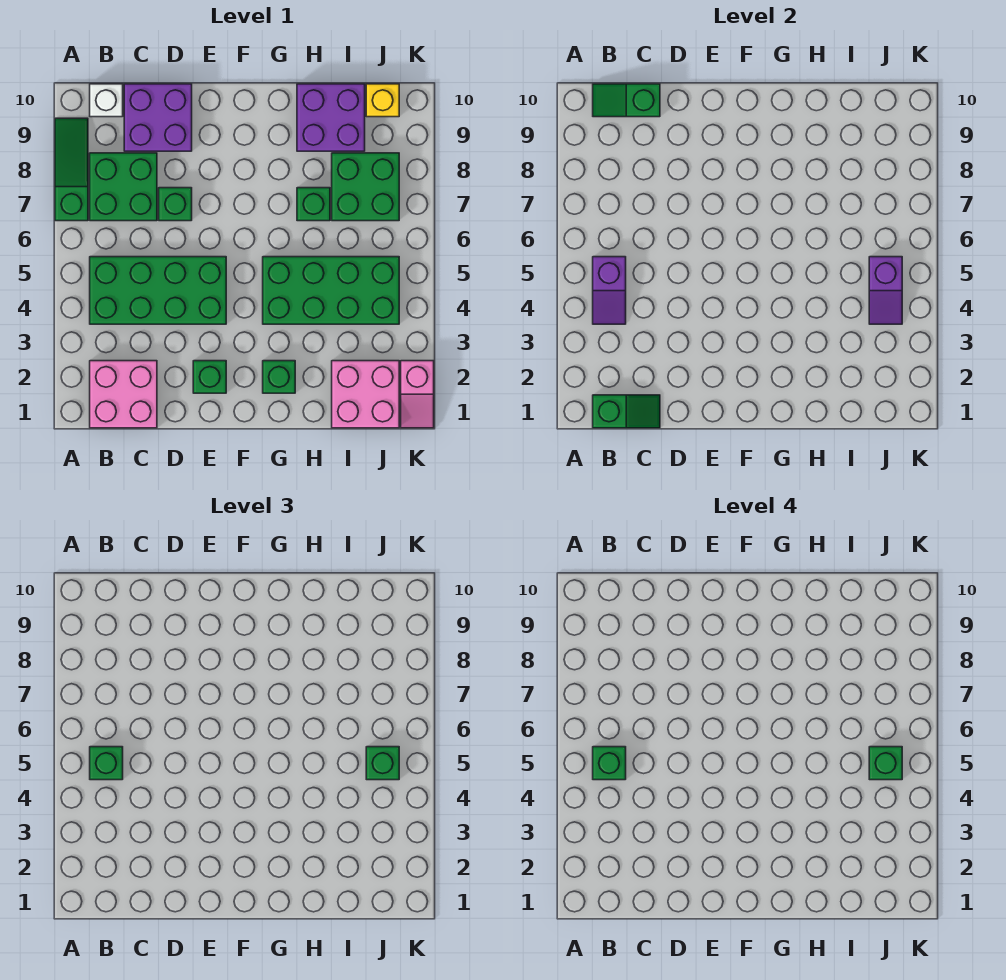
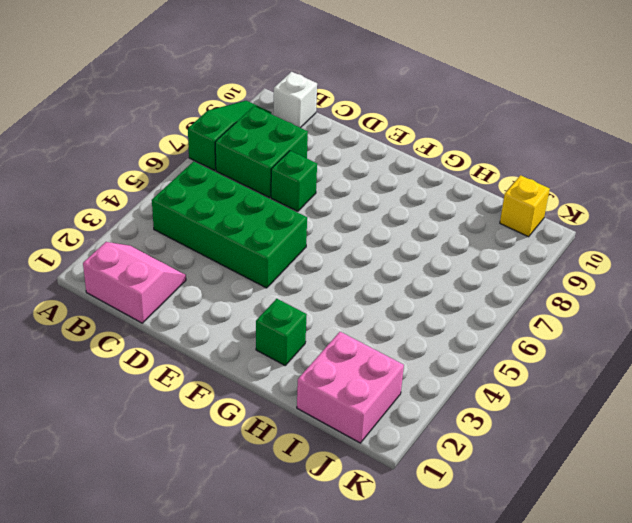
pink 2x2 slope [83,242,186,323] -> pink 2x2 brick [90,361,157,428]
none -> purple 2x2 brick [124,84,192,151]
none -> green 1x1 brick [193,361,226,393]
none -> green 2x4 brick [263,257,399,324]

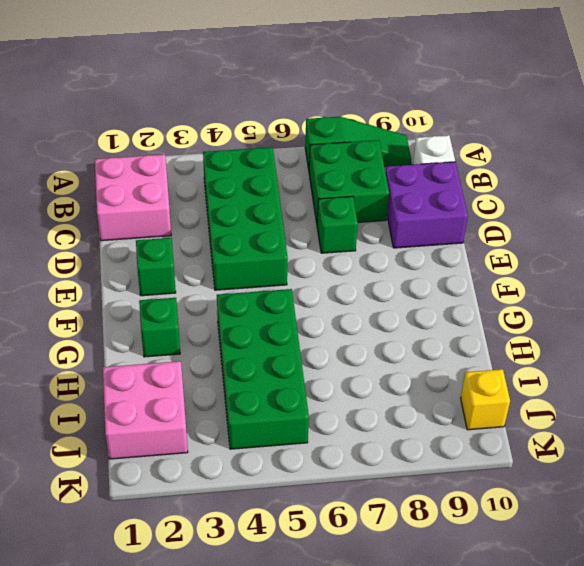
none -> green 1x1 brick [297,188,330,221]
none -> purple 2x2 brick [297,84,365,151]
none -> green 2x2 brick [332,153,399,221]

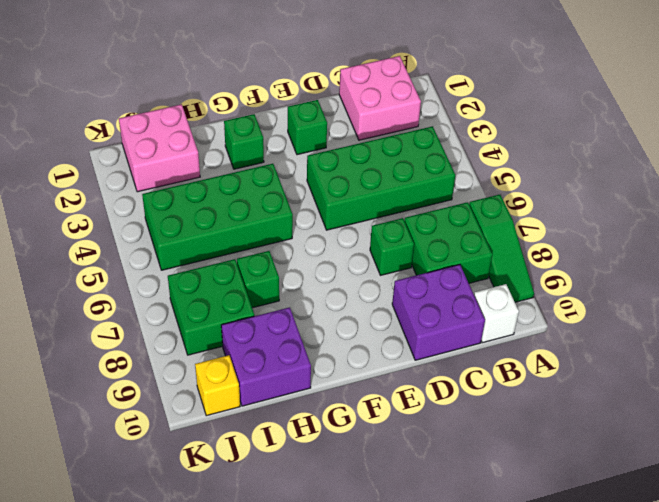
none -> pink 1x2 slope [401,361,434,428]
none -> green 1x2 slope [593,395,660,428]
none -> purple 1x2 slope [593,257,626,324]

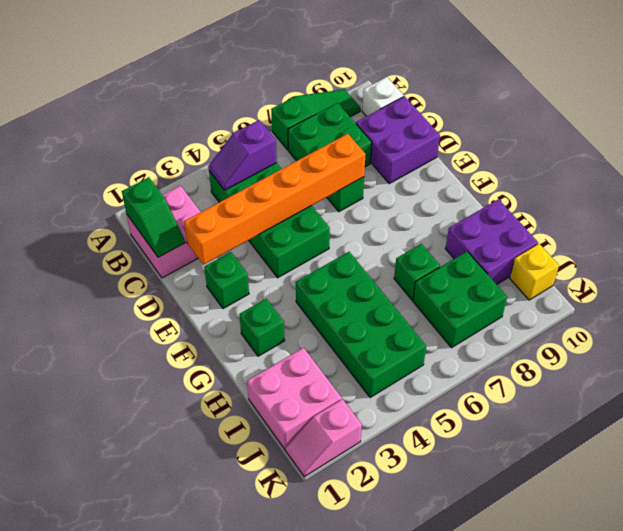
orange 1x6 brick [184,134,365,265] -> none
none -> green 1x2 slope [593,84,660,117]
none -> purple 1x2 slope [869,257,902,324]
none -> green 1x1 brick [90,747,123,780]

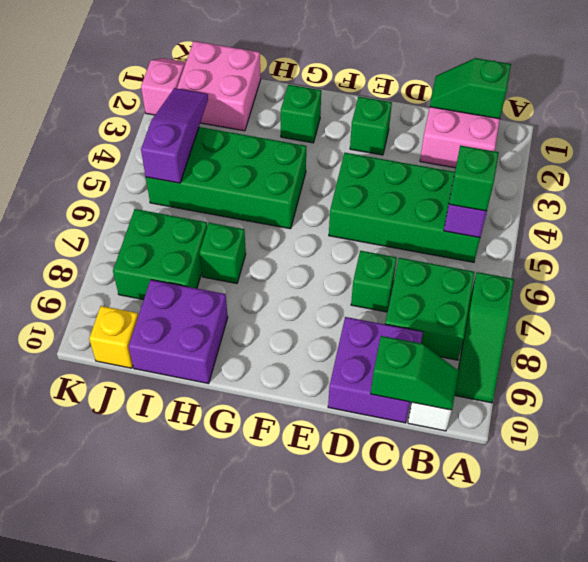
purple 1x3 slope [141,88,208,183] -> purple 1x2 slope [869,257,902,324]
none -> green 1x1 brick [366,747,399,780]
none -> green 1x1 brick [593,747,626,780]
none -> green 1x1 brick [869,747,902,780]

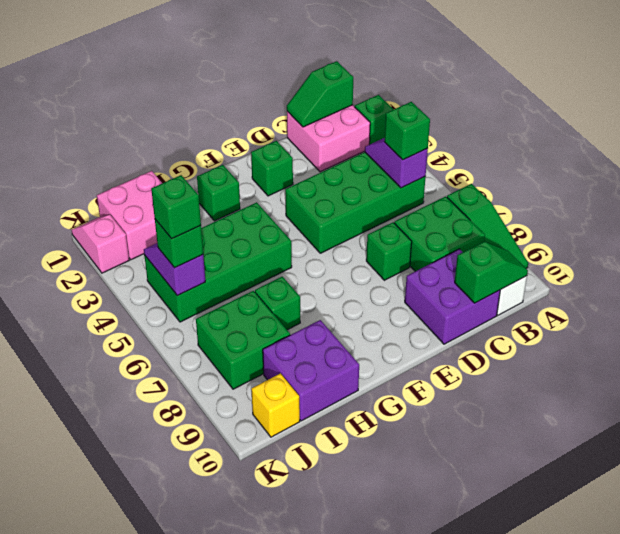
green 1x1 brick [355,95,394,145] -> green 1x1 brick moved to [593,747,626,780]

